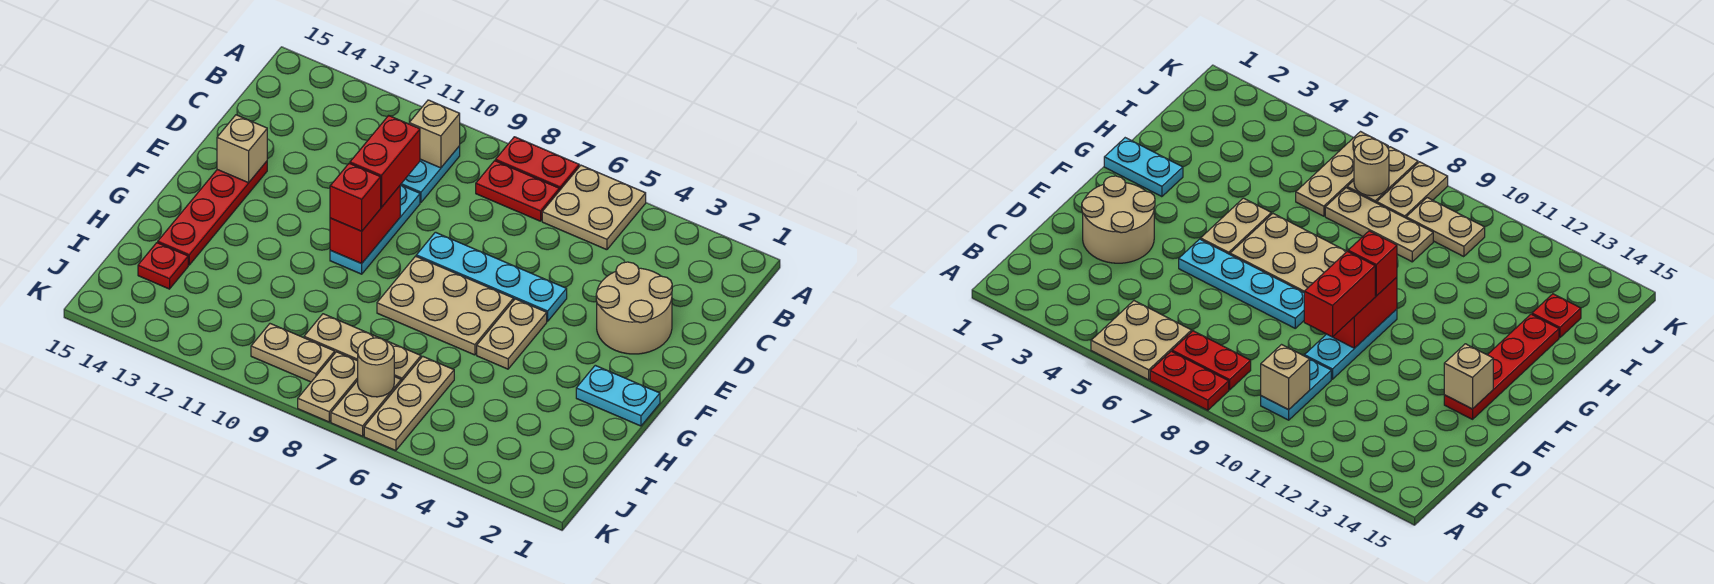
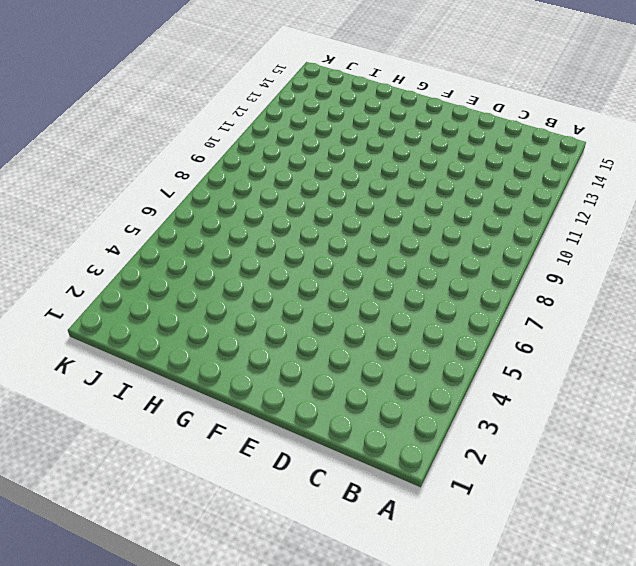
none -> tan 2x2 plate [542,165,646,250]
none -> red 1x2 plate [495,137,579,191]
none -> red 1x2 plate [476,161,559,221]

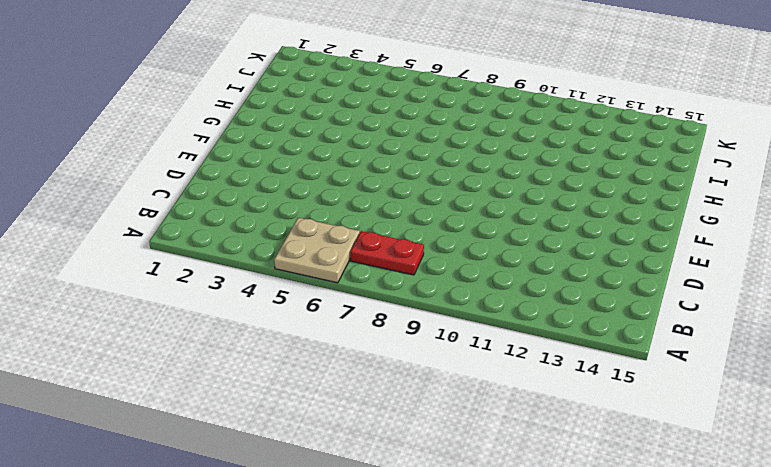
none -> red 1x2 plate [495,137,579,191]
none -> cyan 1x2 plate [401,146,460,202]
none -> tan 2x2 round brick [596,262,672,354]

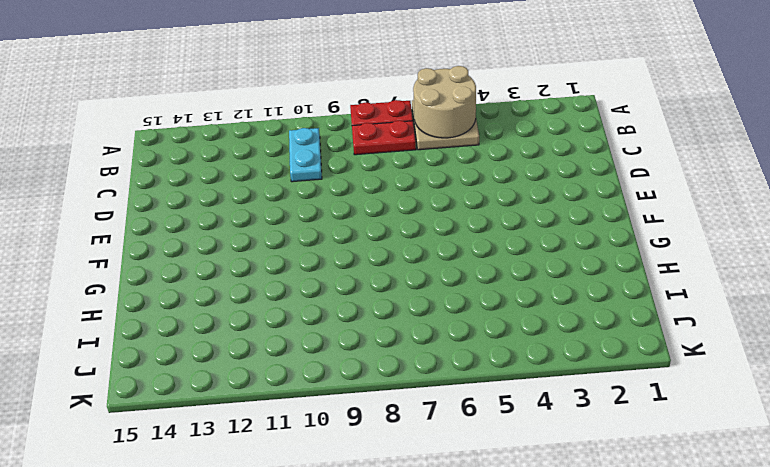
tan 2x2 round brick [413,66,476,138] -> tan 2x2 round brick moved to [596,262,672,354]
none -> cyan 1x3 plate [330,185,420,274]
none -> cyan 1x4 plate [416,232,567,321]
none -> red 1x4 plate [158,161,267,265]

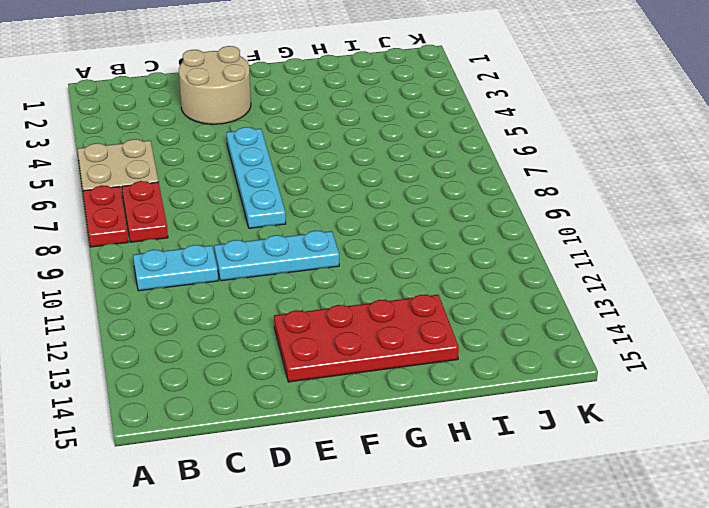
red 2x4 plate [274,295,459,382] -> red 1x4 plate [158,161,267,265]
none -> tan 1x2 plate [477,299,547,369]
none -> tan 2x3 plate [377,256,514,355]
none -> cyan 1x2 plate [576,365,660,426]

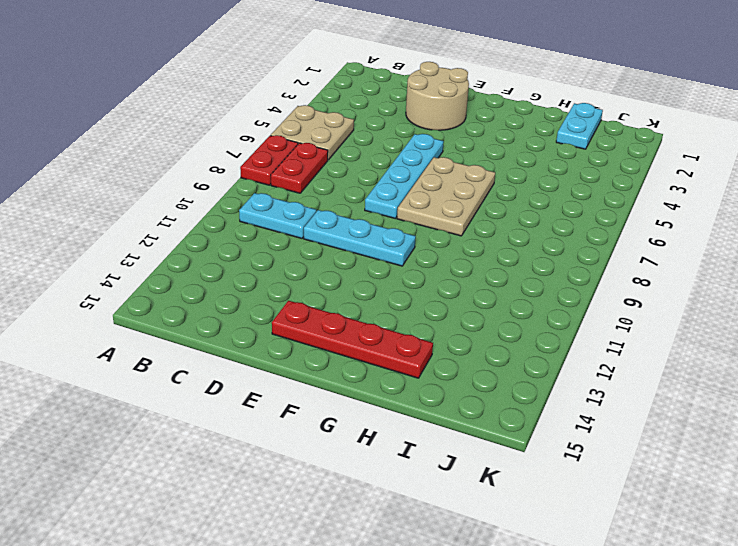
cyan 1x2 plate [556,103,603,149] -> cyan 1x2 plate moved to [576,365,660,426]
none -> tan 1x2 plate [477,299,547,369]
none -> tan 1x3 plate [364,356,454,451]
none -> tan 1x3 plate [304,314,421,382]

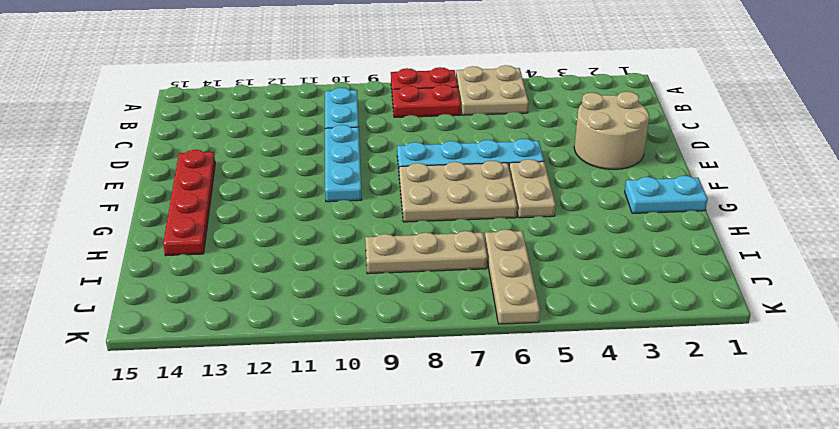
none -> red 1x1 plate [138,243,188,289]
none -> tan 1x2 plate [331,377,401,436]
none -> tan 1x2 plate [298,352,358,422]

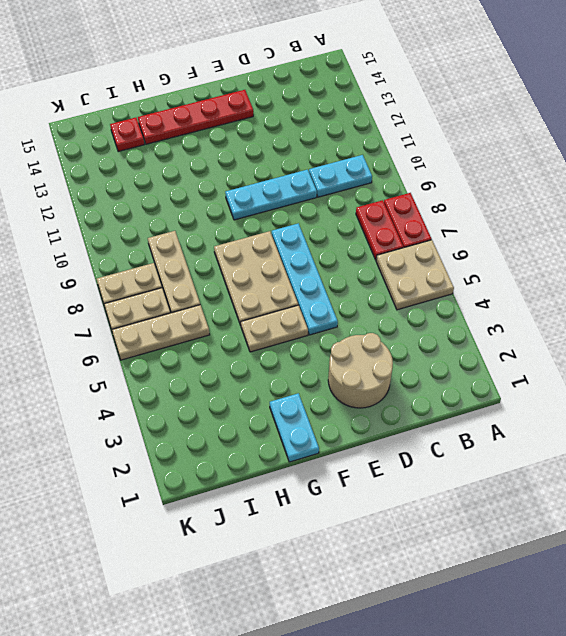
none -> tan 1x2 plate [251,324,335,382]
none -> tan 1x1 brick [409,100,460,168]
none -> red 1x2 brick [330,186,400,264]

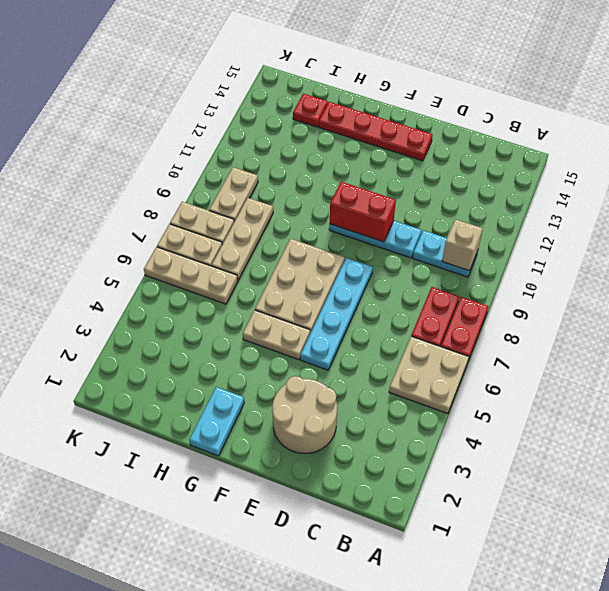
none -> tan 1x1 brick [217,115,267,183]
none -> tan 1x1 round brick [358,338,394,397]
none -> red 1x2 brick [350,116,420,207]

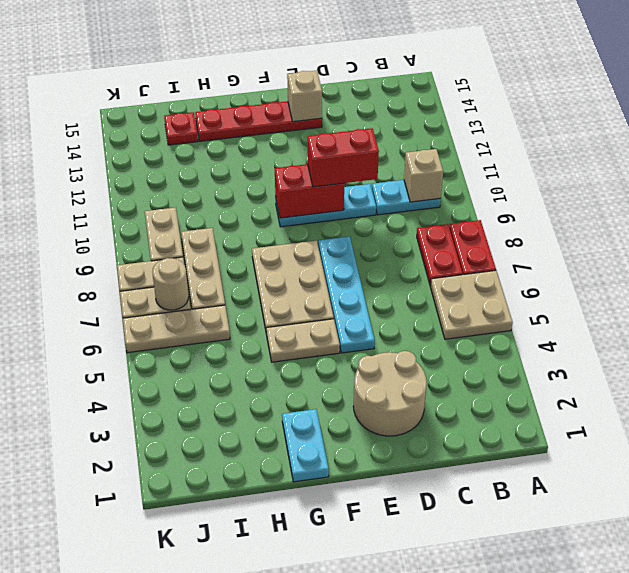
none -> red 1x1 brick [330,163,381,231]

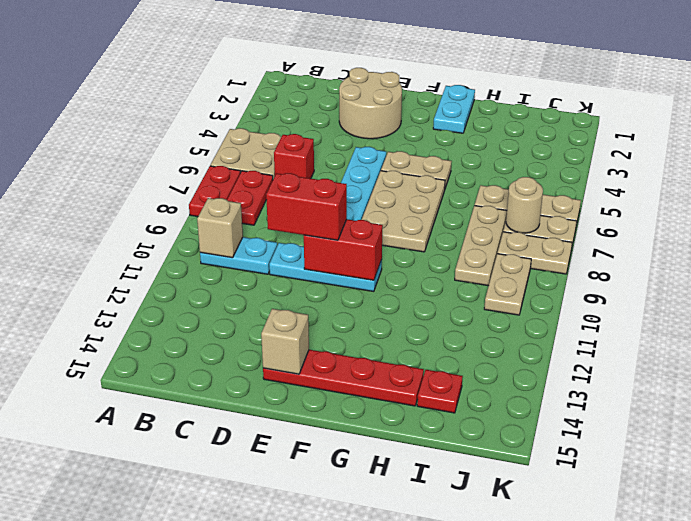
red 1x1 brick [274,134,314,179] -> red 1x1 brick moved to [330,163,381,231]

